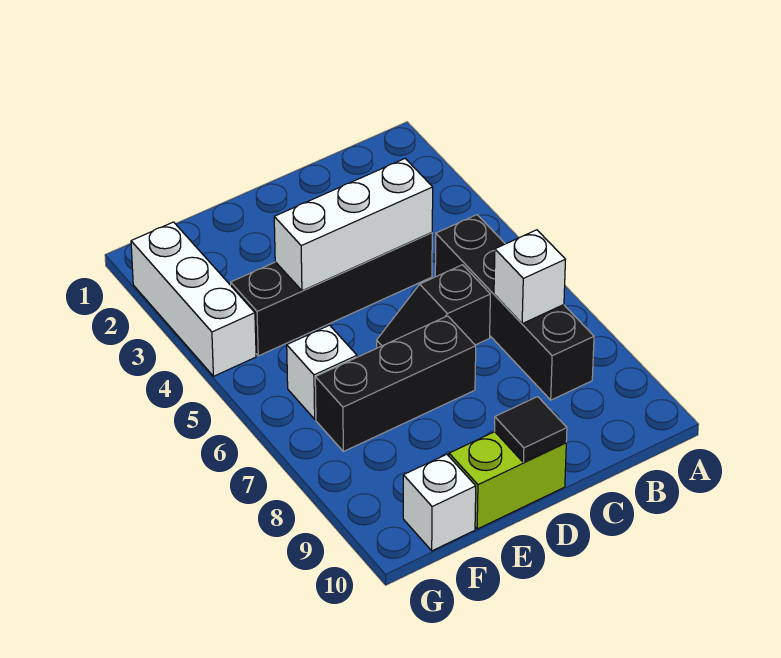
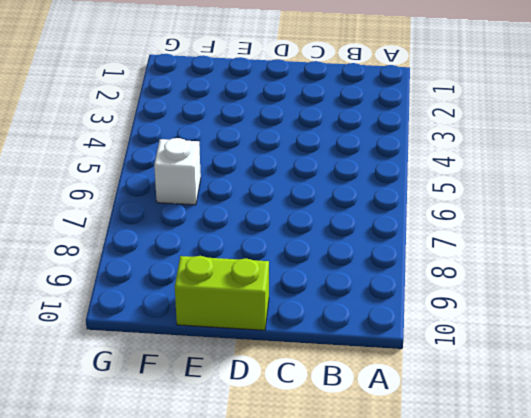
none -> black 1x4 brick [435,215,594,400]
none -> black 1x4 brick [231,233,432,356]

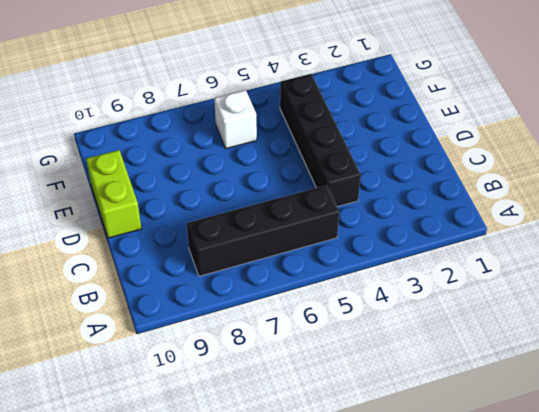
none -> black 1x2 slope [377,265,490,348]
none -> black 1x3 brick [315,316,476,452]

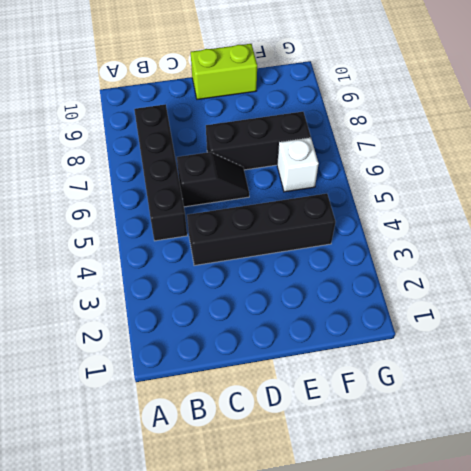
none -> white 1x1 brick [403,454,476,551]
none -> white 1x3 brick [131,222,256,376]

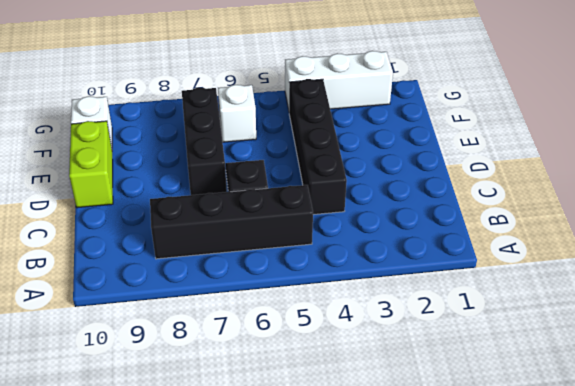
none -> white 1x1 brick [494,230,565,324]
none -> white 1x3 brick [274,159,433,291]

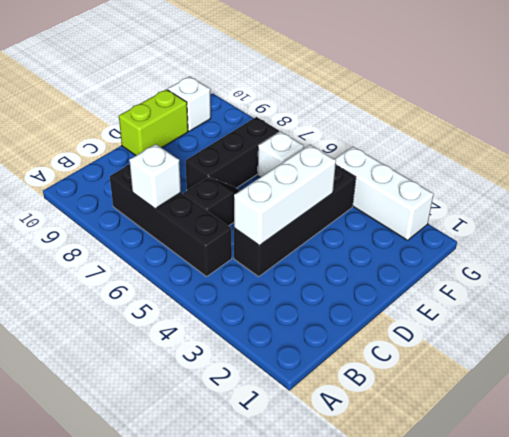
none -> black 1x1 tile [495,397,567,463]

